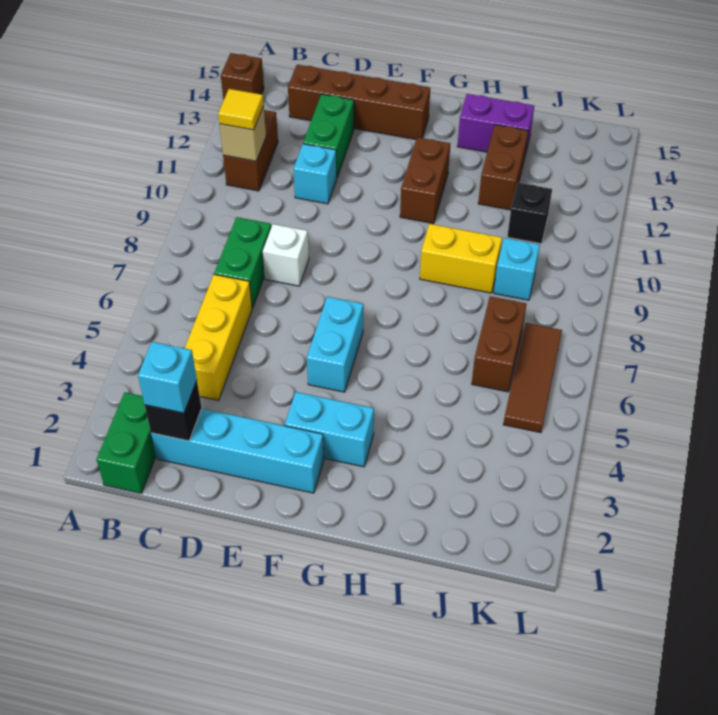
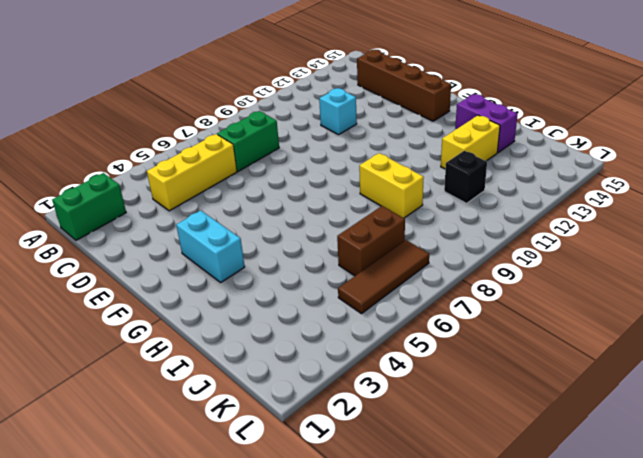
yellow 1x2 brick [441,115,500,169] -> brown 1x2 brick [478,125,528,210]
none -> brown 1x1 brick [221,53,264,101]
none -> brown 1x2 brick [223,110,278,191]
none -> cyan 1x4 brick [151,409,324,493]

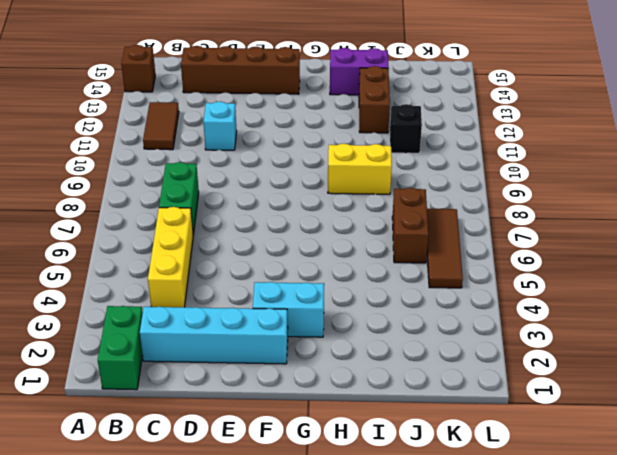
brown 1x2 tile [143,102,179,150] -> brown 1x2 brick [223,110,278,191]
none -> white 1x1 brick [263,224,309,286]
none -> green 1x2 brick [303,94,354,177]
none -> cyan 1x2 brick [307,297,363,392]

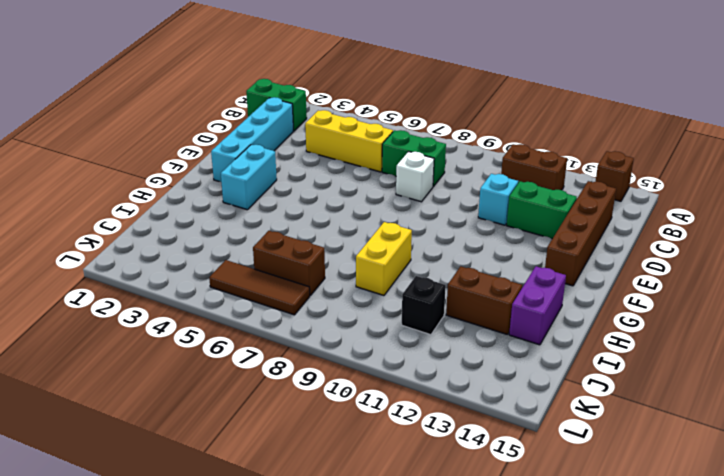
none -> cyan 1x2 brick [307,297,363,392]
none -> brown 1x2 brick [400,137,450,224]
none -> cyan 1x1 brick [494,238,540,300]

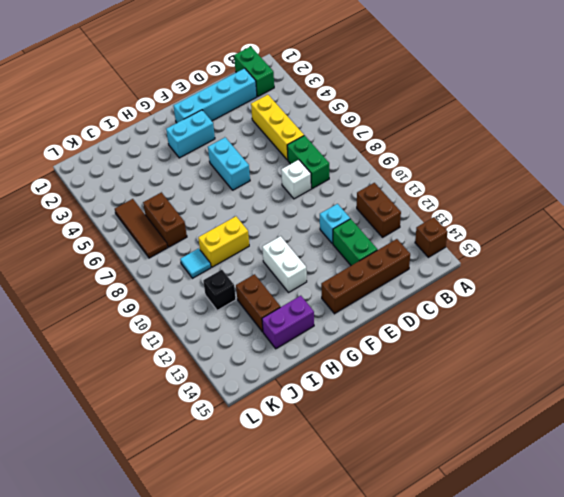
white 1x2 brick [262,236,307,292] -> brown 1x2 brick [400,137,450,224]
cyan 1x1 tile [180,248,211,278] -> cyan 1x1 brick [494,238,540,300]
none -> tan 1x1 brick [220,106,266,161]
none -> black 1x1 brick [145,381,202,441]
none -> yellow 1x1 tile [218,89,264,130]

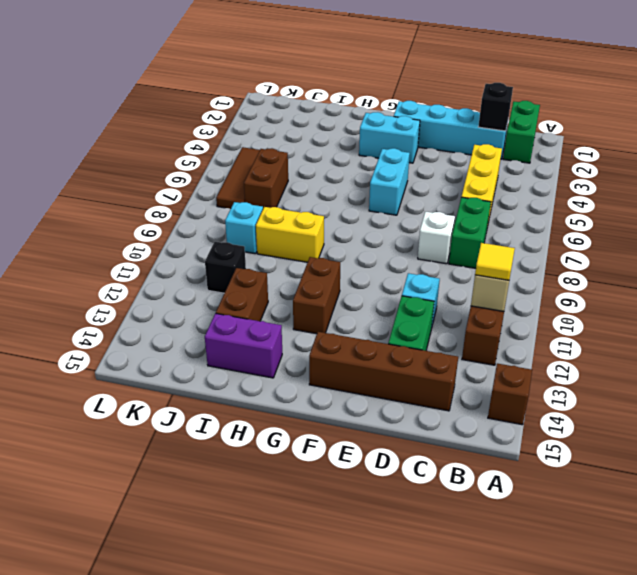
none -> cyan 1x1 brick [138,342,197,413]

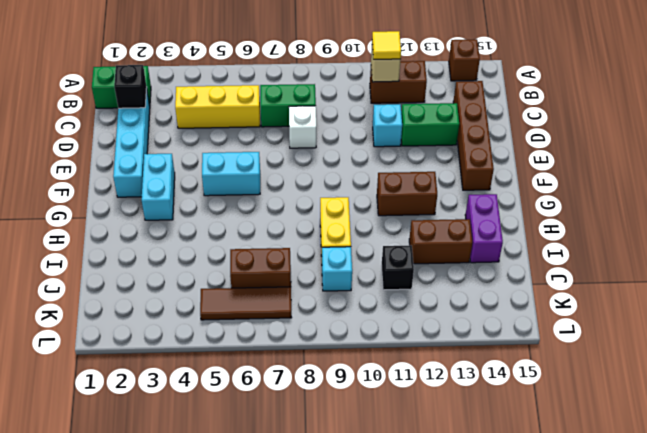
none -> cyan 1x1 brick [138,342,197,413]

